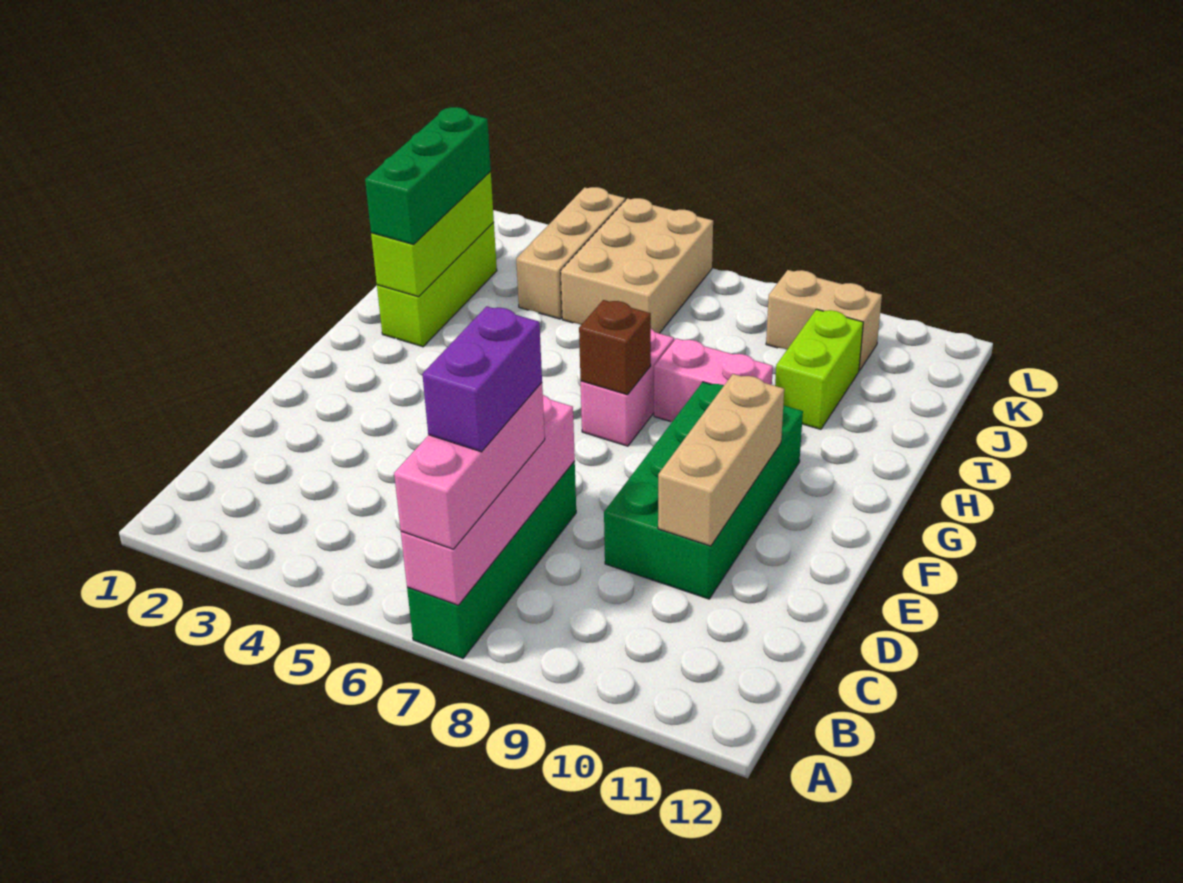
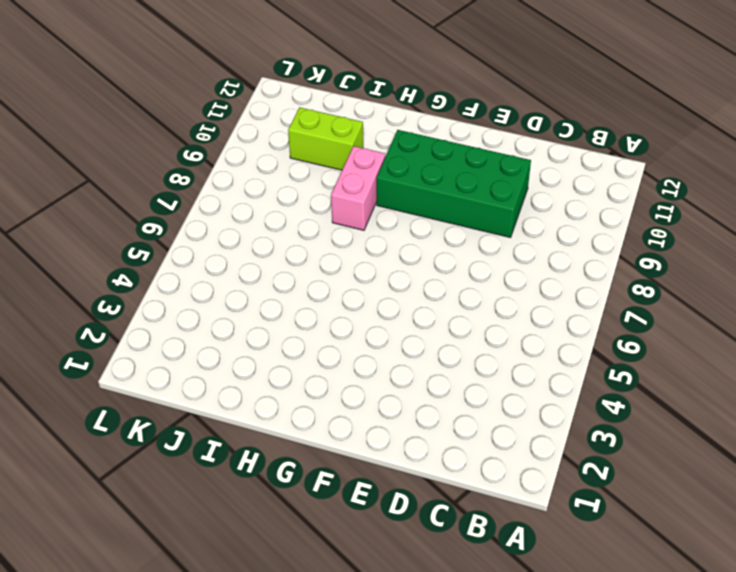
none -> green 1x4 brick [407,462,576,658]
none -> pink 1x2 brick [581,329,674,446]
none -> lime 1x3 brick [377,222,497,347]

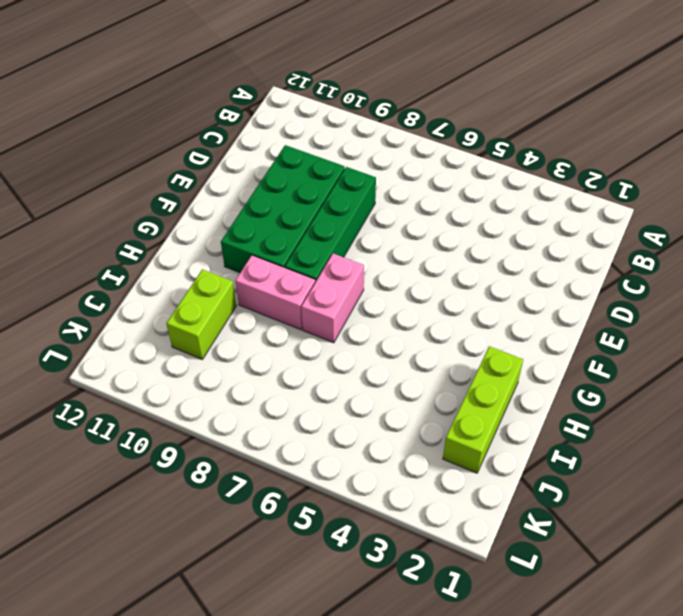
green 1x4 brick [285,167,376,282] -> green 1x4 brick moved to [407,462,576,658]
none -> tan 1x3 brick [516,187,625,319]
none -> tan 2x3 brick [561,198,713,333]
none -> tan 1x2 brick [766,270,882,371]

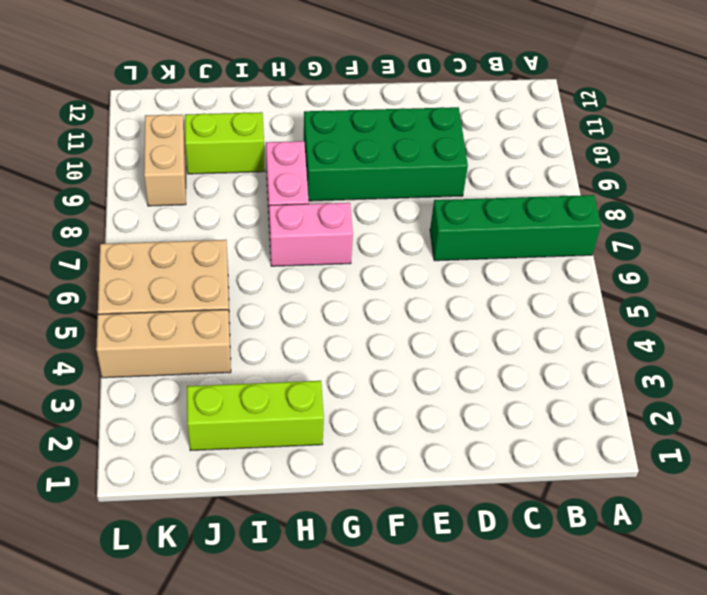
none -> pink 1x4 brick [401,395,575,605]
none -> tan 1x3 brick [658,374,784,546]
none -> brown 1x1 brick [579,300,651,395]

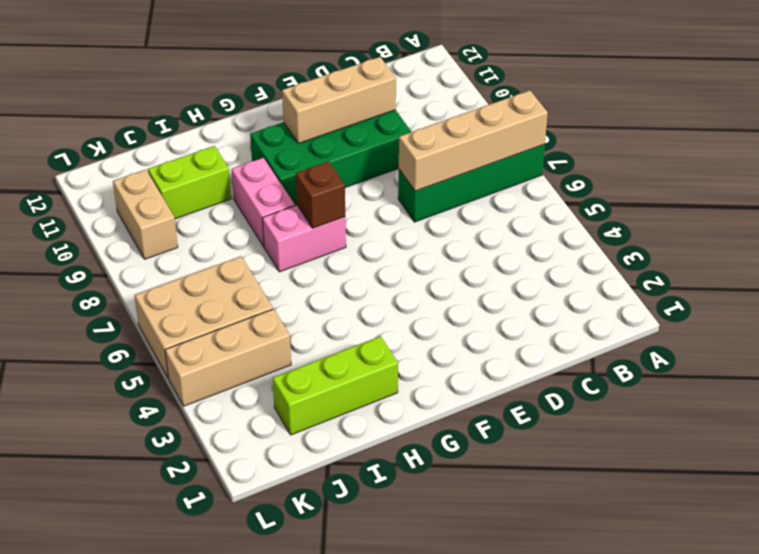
tan 1x4 brick [399,90,548,191] -> pink 1x4 brick [401,395,575,605]
none -> lime 1x3 brick [371,172,494,297]
none -> pink 1x3 brick [394,383,545,549]
none -> green 1x3 brick [365,107,491,245]

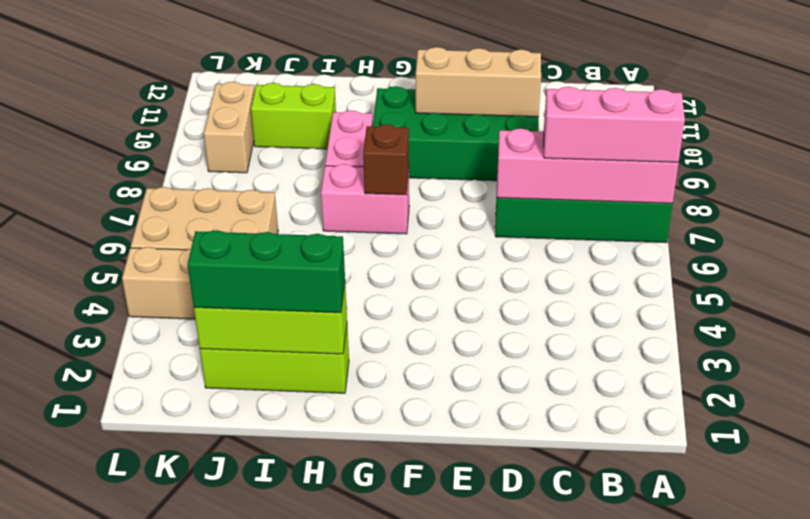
none -> purple 1x2 brick [422,306,542,452]

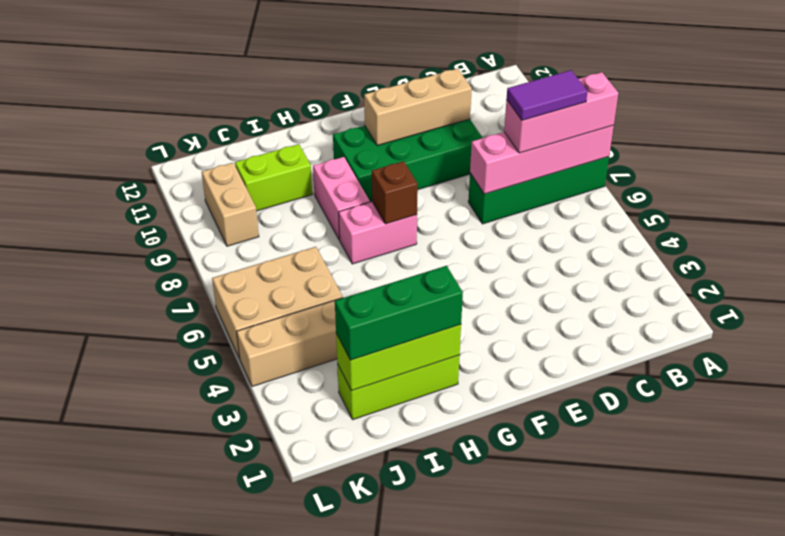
purple 1x2 tile [507,70,588,120] -> purple 1x2 brick [422,306,542,452]

